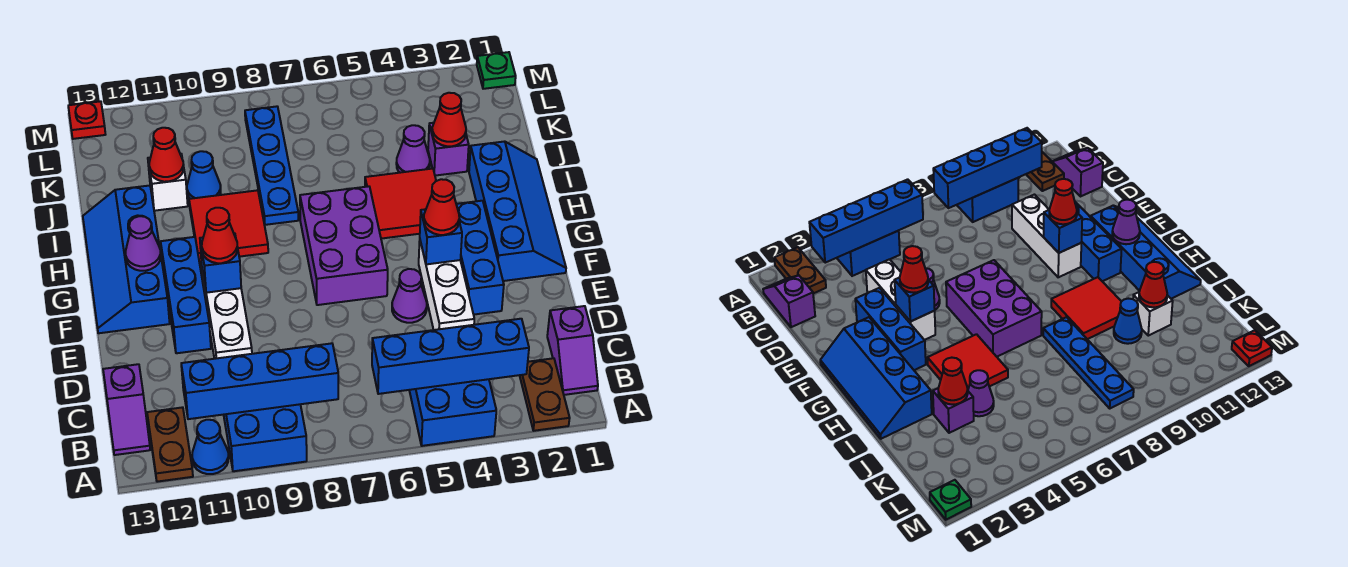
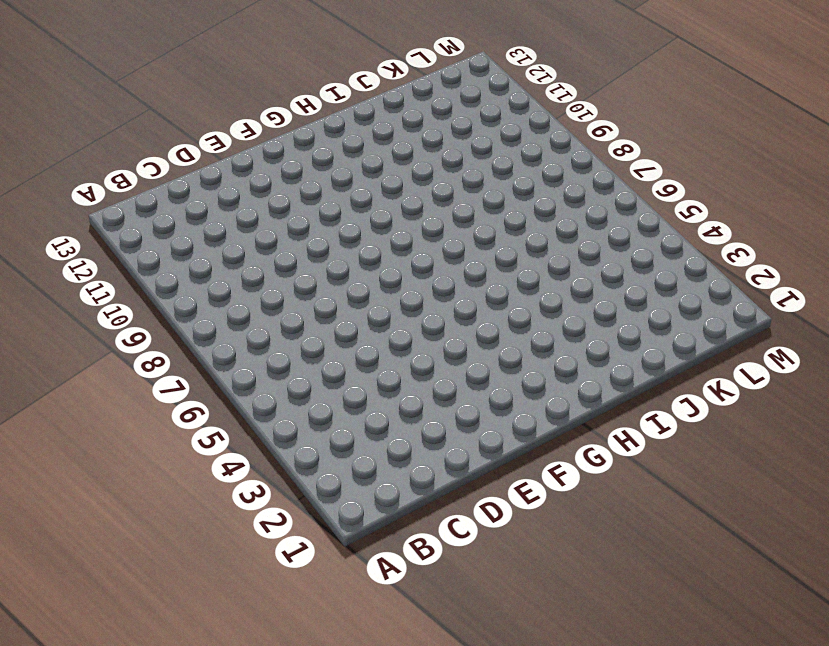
none -> brown 1x2 plate [520,358,570,431]
none -> blue 2x2 brick [409,379,496,446]
none -> blue 2x2 brick [224,404,307,471]
none -> blue 1x1 cone [192,420,229,474]

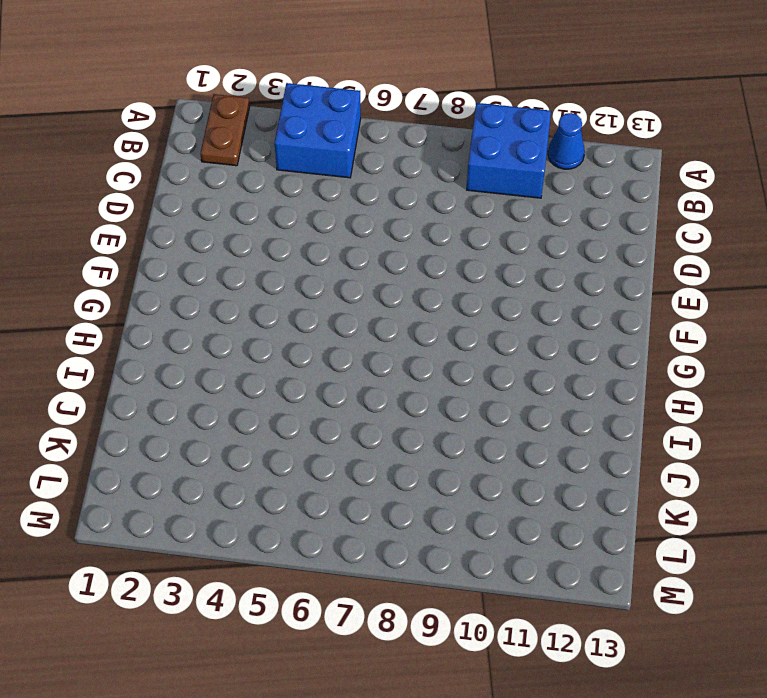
none -> brown 1x2 plate [147,407,193,482]
none -> purple 1x2 slope [547,306,598,395]
none -> purple 1x2 slope [103,364,150,455]
none -> white 1x3 brick [419,241,474,330]

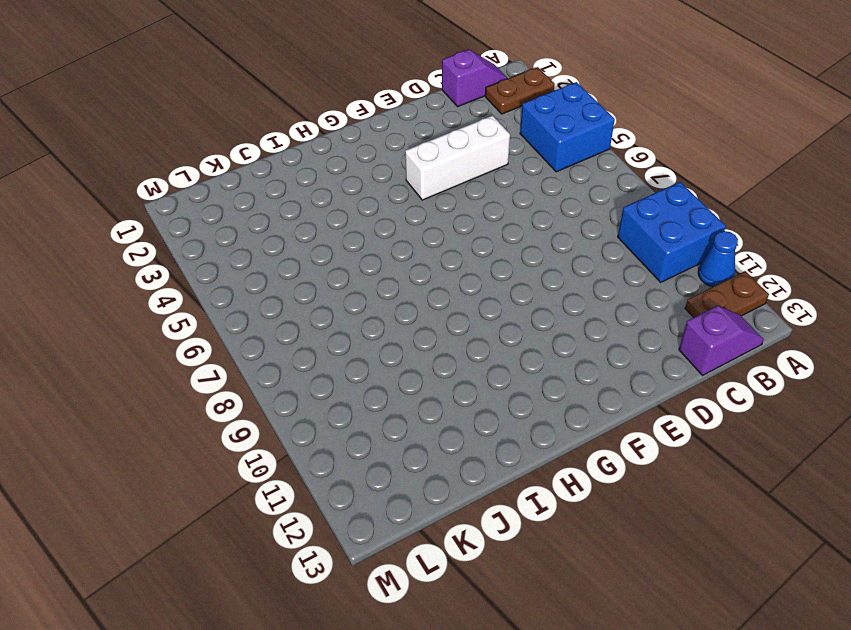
none -> white 1x3 brick [202,271,252,359]
none -> blue 1x3 brick [456,201,504,315]
none -> purple 1x1 cone [392,269,427,323]
none -> blue 1x3 brick [161,237,211,353]

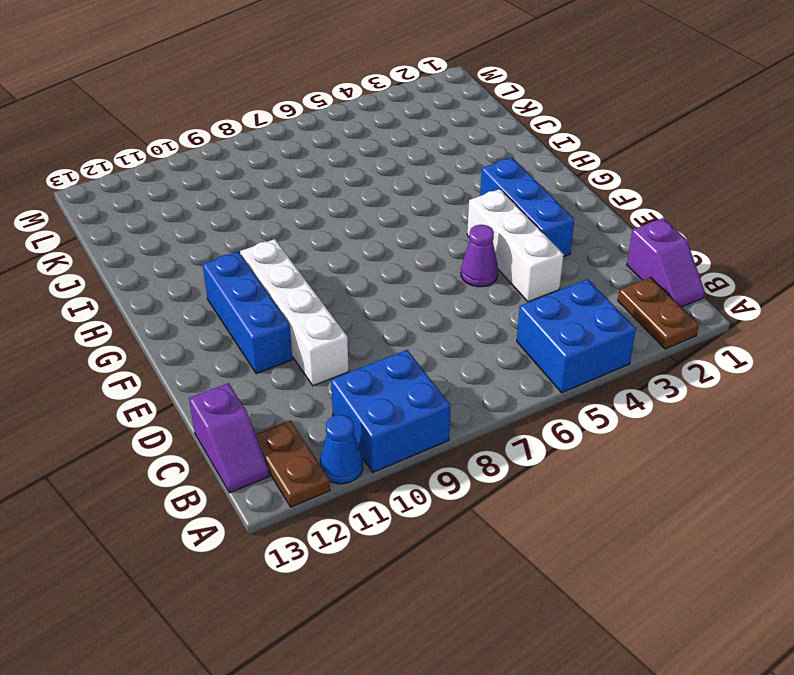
white 1x4 brick [240,239,349,386] -> white 1x3 brick [202,271,252,359]
none -> blue 2x4 slope [469,141,566,281]
none -> purple 2x3 brick [300,186,388,305]
none -> blue 2x4 slope [83,186,170,333]
none -> red 2x2 tile [365,169,436,239]

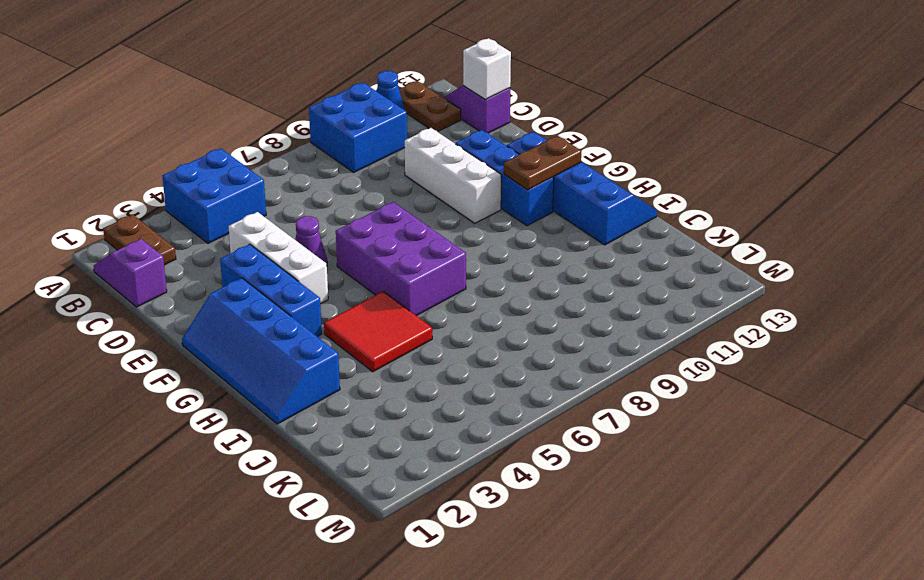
white 1x1 brick [463,38,511,100] -> white 1x1 brick moved to [148,154,188,211]
brown 1x2 plate [504,136,581,190] -> purple 1x1 cone [126,216,161,271]
none -> red 2x2 tile [189,190,268,262]
none -> blue 1x4 plate [245,106,298,225]
none -> purple 1x1 brick [428,123,469,176]
none -> purple 1x1 cone [396,125,430,173]

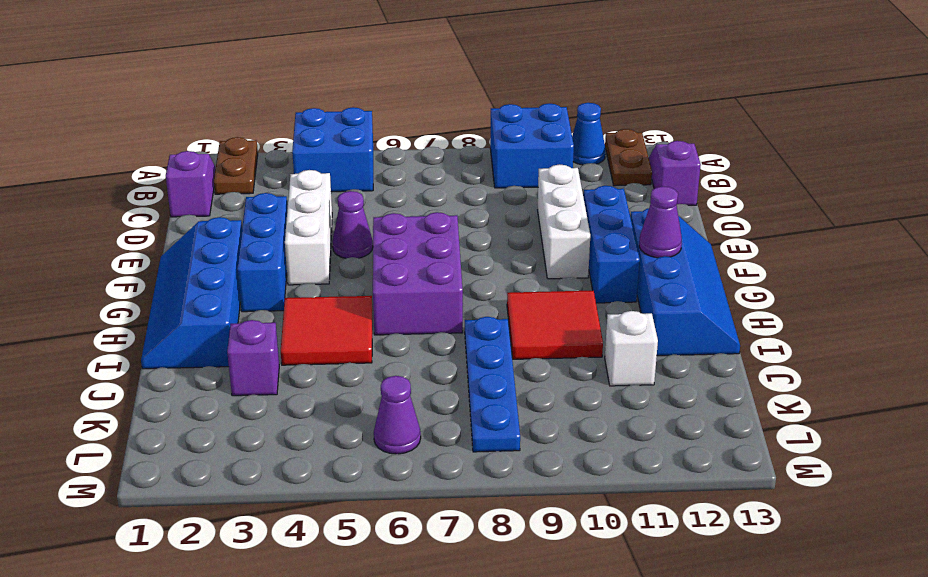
purple 1x1 cone [374,376,421,454] -> purple 1x1 cone moved to [396,125,430,173]
none -> blue 1x1 cone [187,151,221,199]
none -> green 1x1 plate [477,52,516,89]
none -> red 1x1 plate [68,101,106,139]
none -> blue 1x4 brick [372,319,529,394]

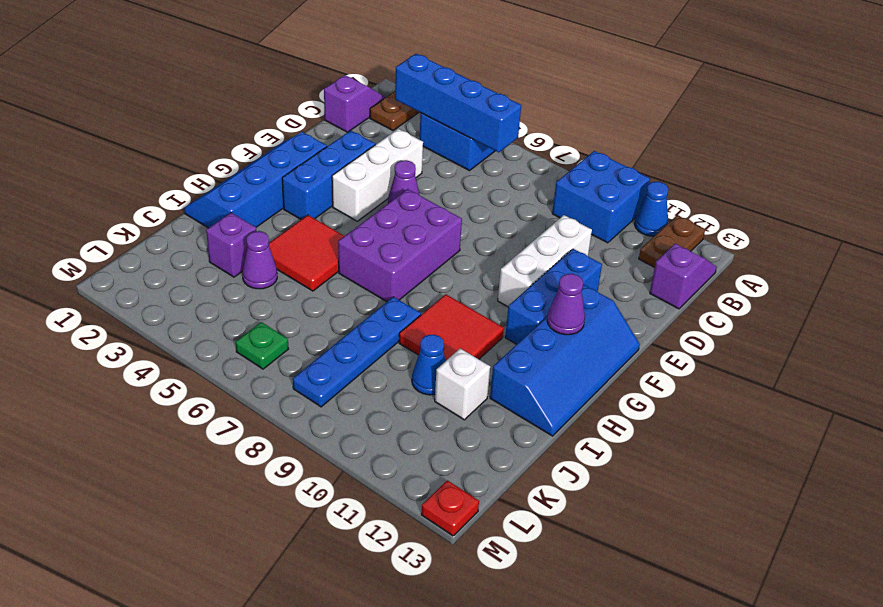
green 1x1 plate [236,322,288,369] -> green 1x1 plate moved to [477,52,516,89]
none -> blue 1x4 brick [181,343,338,419]
none -> blue 1x1 brick [420,209,462,264]
none -> blue 1x1 brick [200,233,241,293]
none -> red 1x1 cone [432,93,466,146]

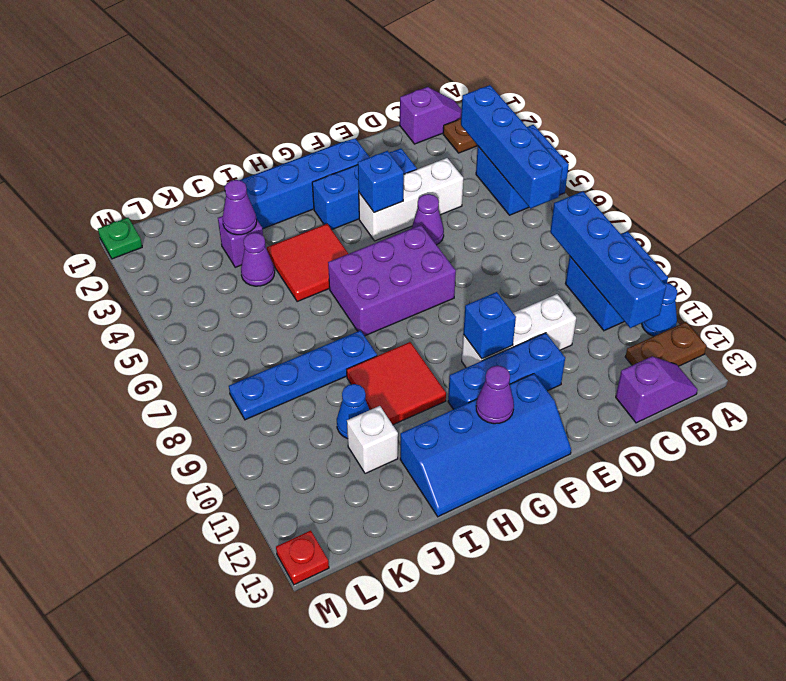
purple 1x1 cone [223,180,257,235] -> red 1x1 cone [432,93,466,146]
none -> red 1x1 cone [149,128,184,182]
none -> red 1x1 cone [424,179,459,235]
none -> red 1x1 cone [202,208,238,263]

